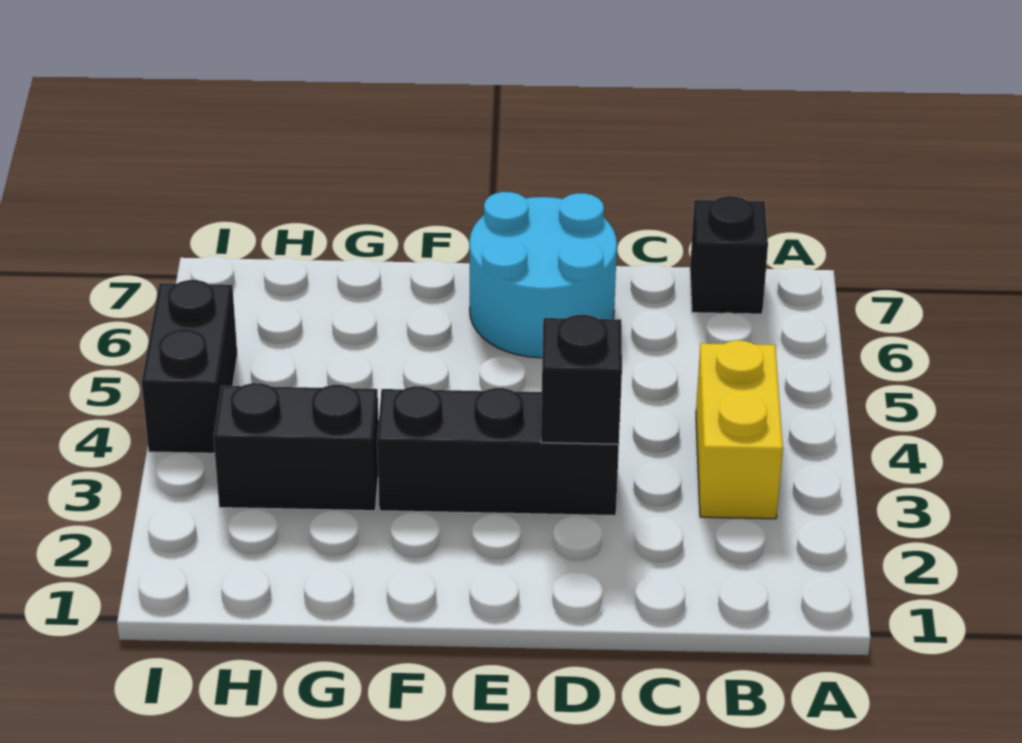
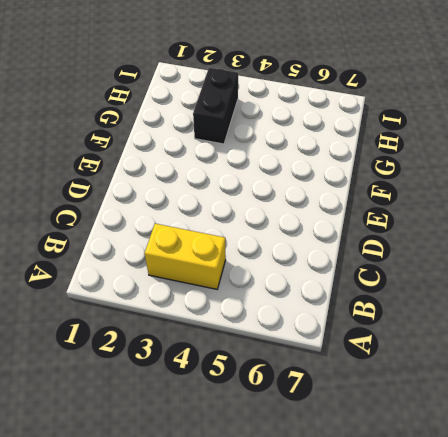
none -> black 1x1 brick [690,196,768,314]
none -> black 1x3 brick [377,386,619,516]

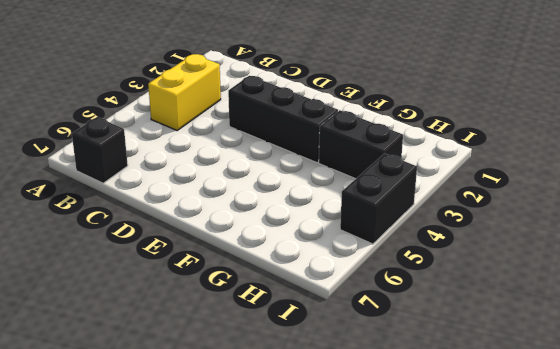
none -> cyan 2x2 round brick [470,192,617,358]
none -> black 1x1 brick [541,315,622,444]

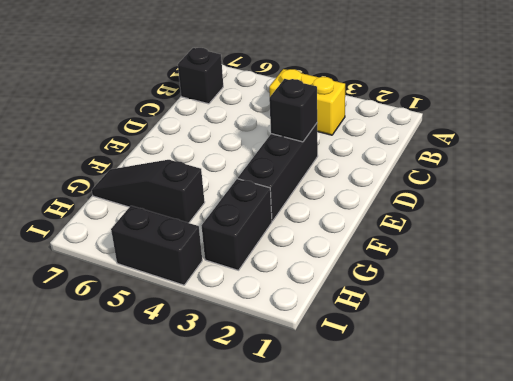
black 1x3 slope [92,160,205,223] -> none
none -> cyan 2x2 round brick [470,192,617,358]

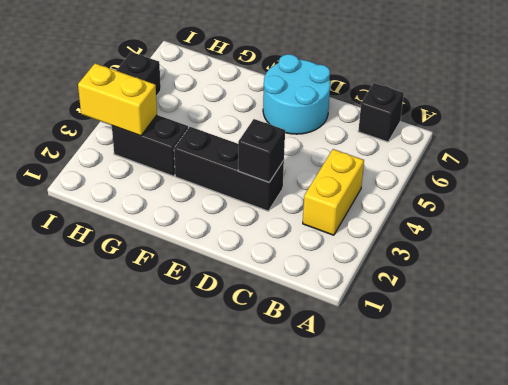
yellow 1x2 brick [78,63,157,136] -> none

